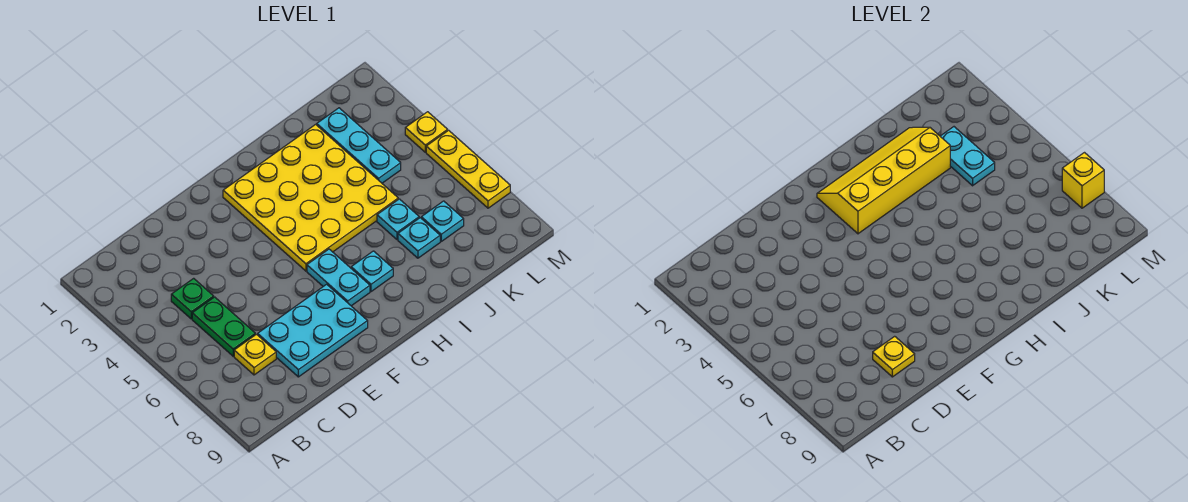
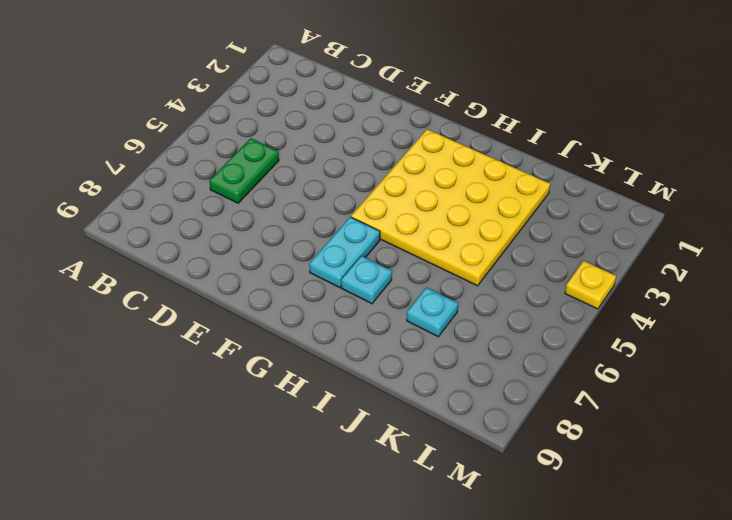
none -> green 1x1 plate [171,278,214,319]
none -> yellow 1x1 plate [234,334,276,375]
none -> cyan 2x3 plate [258,284,368,377]

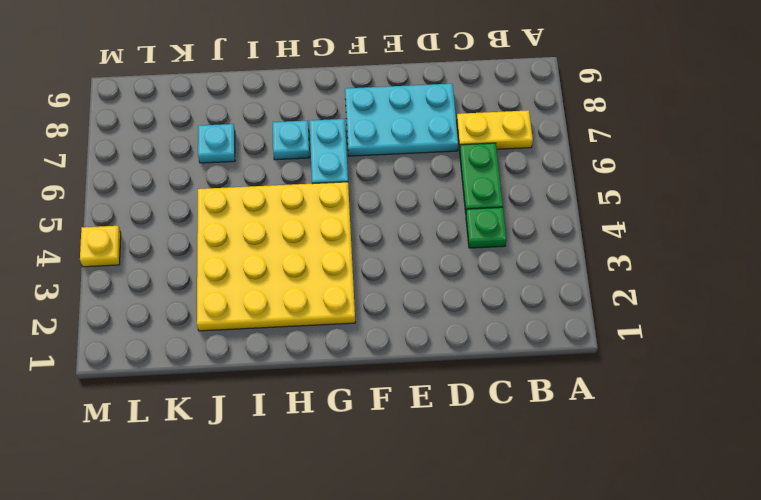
yellow 1x2 plate [457,110,533,151] -> yellow 1x1 plate [234,334,276,375]
none -> cyan 1x1 plate [377,199,419,239]
none -> cyan 1x3 plate [317,108,401,183]
none -> cyan 1x1 plate [421,201,464,241]

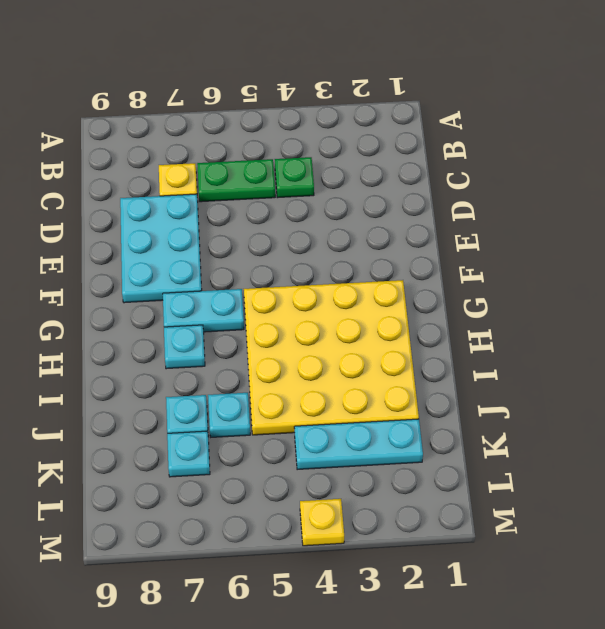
none -> yellow 1x3 plate [426,130,510,208]
none -> yellow 1x1 plate [873,336,915,377]
none -> yellow 2x4 slope [817,127,950,234]

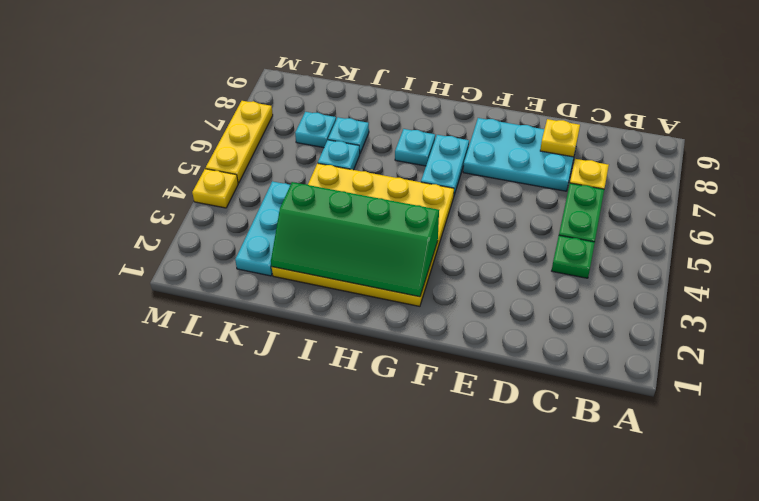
green 2x4 slope [271,182,439,297] -> yellow 2x4 slope [817,127,950,234]
none -> cyan 1x2 plate [940,127,995,186]
none -> yellow 1x1 brick [1062,153,1104,208]

